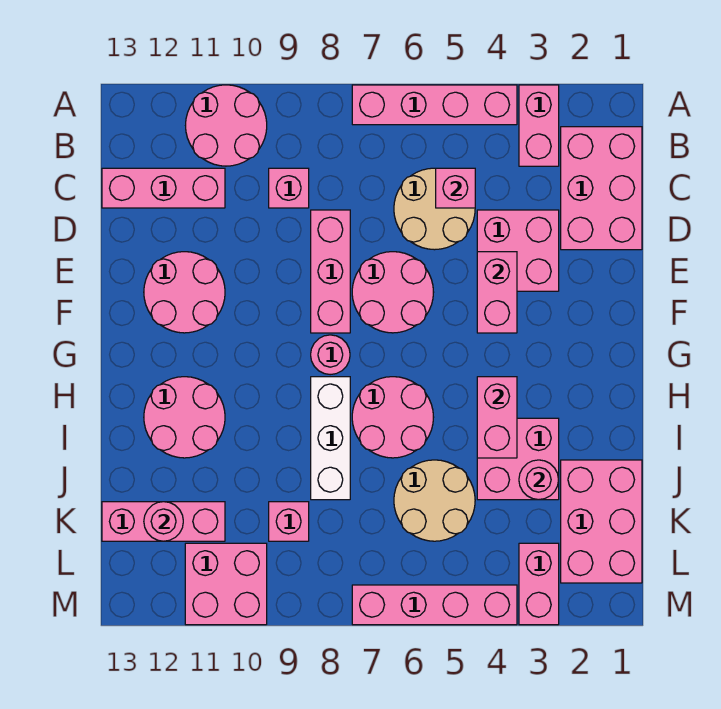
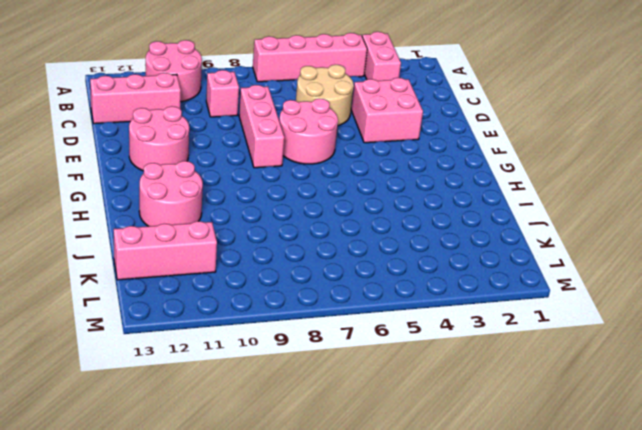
none -> pink 2x3 brick [561,127,642,250]
none -> pink 1x1 round brick [311,335,350,375]
none -> pink 2x2 round brick [352,377,434,458]

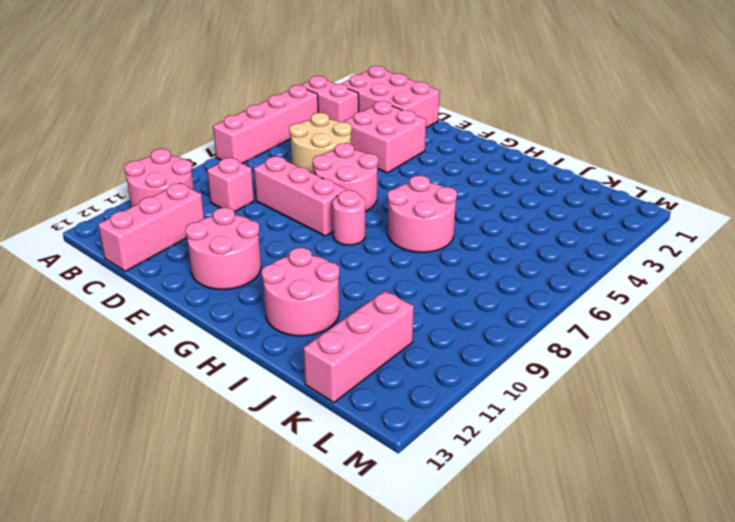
none -> white 1x3 brick [311,377,350,500]
none -> pink 2x2 brick [477,418,559,500]
none -> pink 2x3 brick [561,460,642,583]

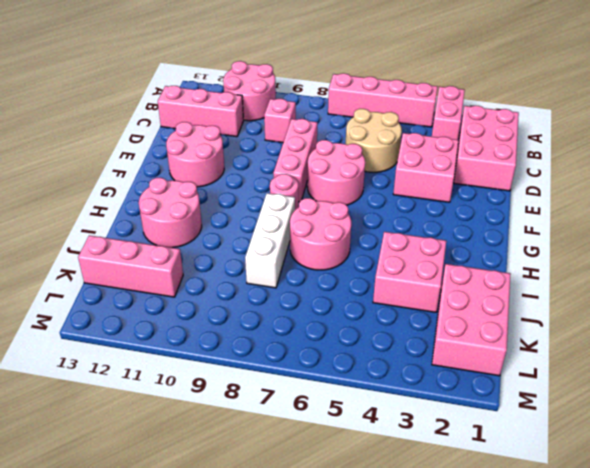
none -> tan 2x2 round brick [394,460,475,541]
none -> pink 1x1 brick [269,502,309,541]
none -> pink 1x2 brick [519,543,559,625]

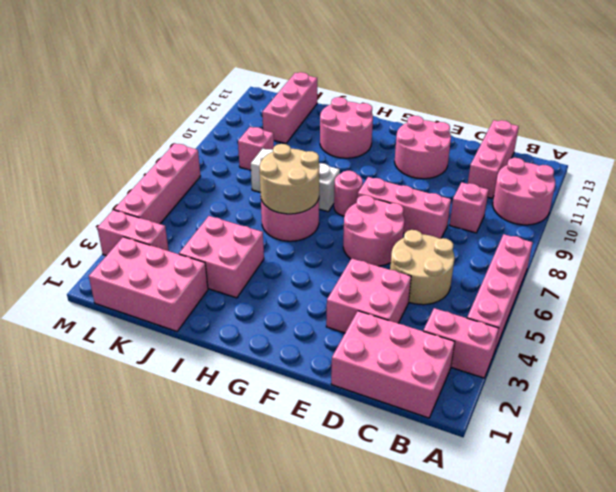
tan 2x2 round brick [260,144,320,214] -> tan 2x2 round brick moved to [394,460,475,541]
none -> pink 2x2 brick [185,543,267,625]
none -> pink 1x1 brick [436,168,475,208]
none -> pink 1x2 brick [477,252,517,333]

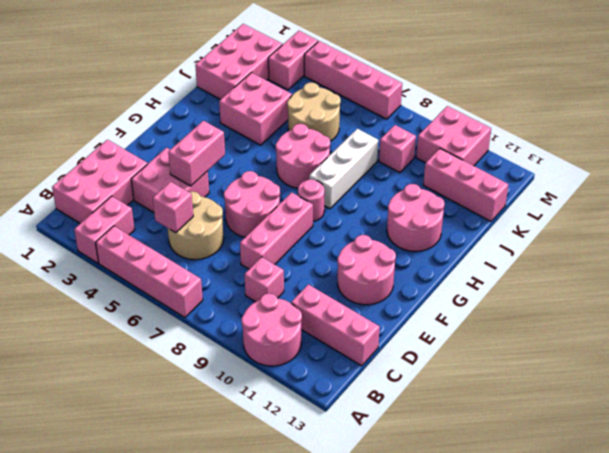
none -> pink 1x2 brick [477,377,517,458]
none -> pink 1x1 round brick [519,460,559,500]
none -> pink 1x1 round brick [144,502,183,541]

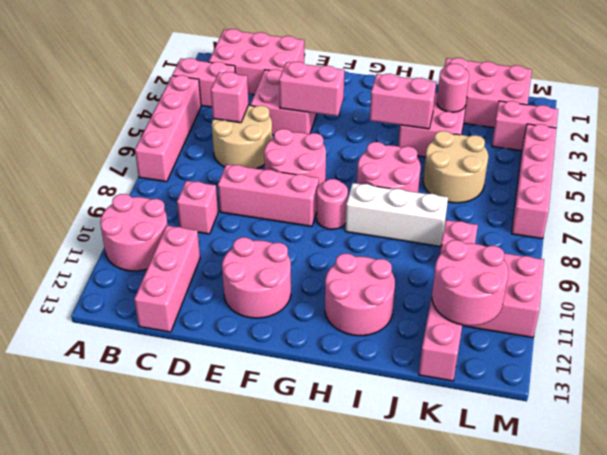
pink 2x2 round brick [432,240,508,326] -> pink 1x1 round brick [144,502,183,541]

